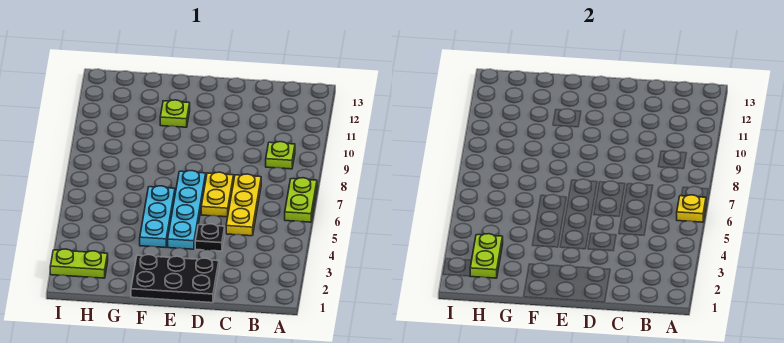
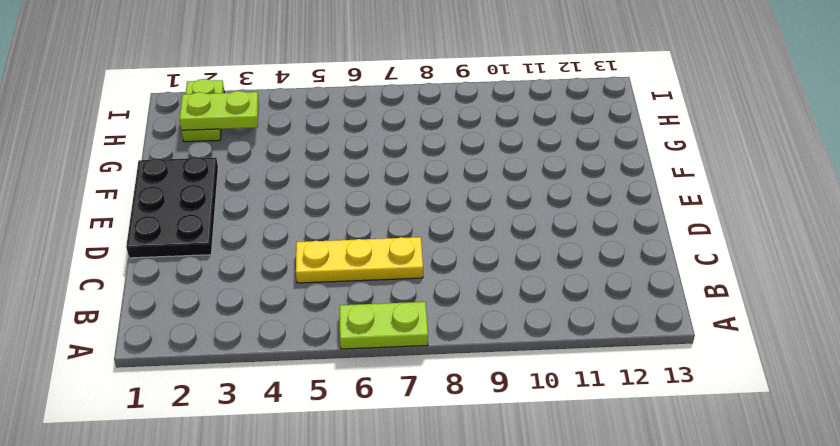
none -> lime 1x1 plate [266,142,295,169]
none -> black 1x1 plate [195,224,225,251]
none -> yellow 1x2 plate [201,172,234,217]

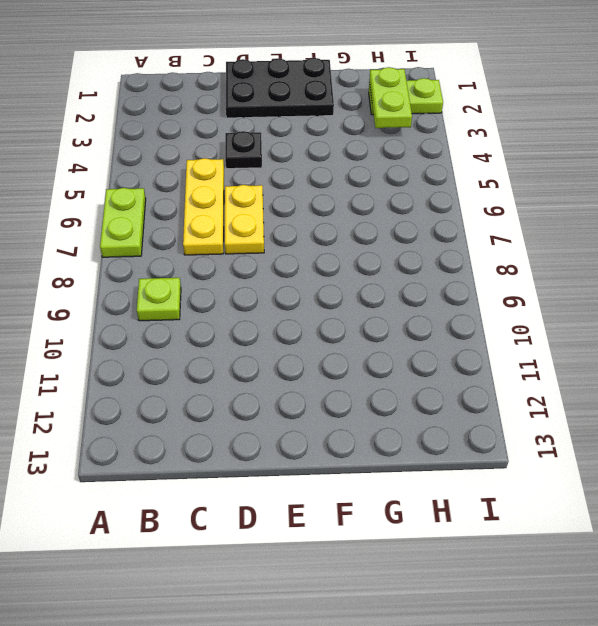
none -> cyan 1x4 plate [168,171,206,249]
none -> cyan 1x3 plate [140,186,175,248]
none -> lime 1x1 plate [160,100,190,127]

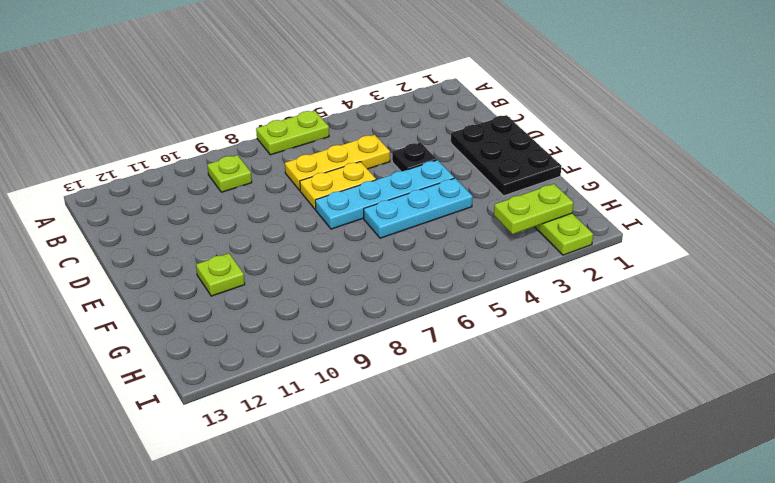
none -> yellow 1x1 plate [677,195,706,222]

